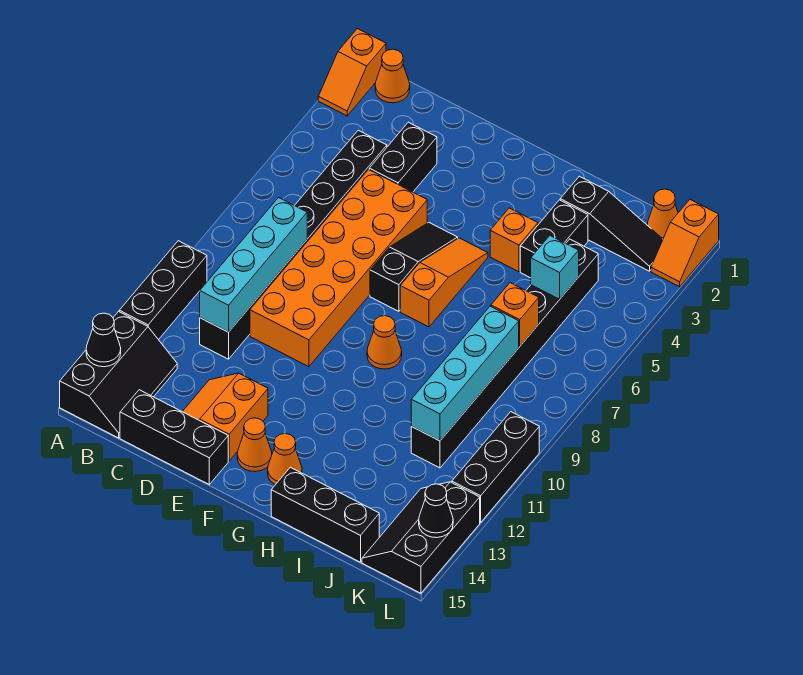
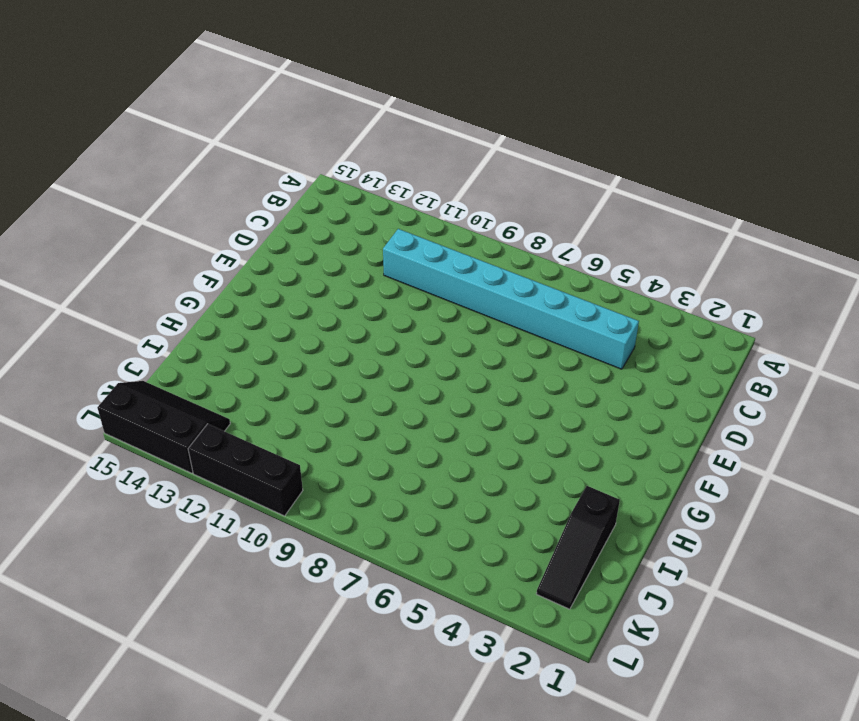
cyan 1x8 brick [383,229,639,369] -> black 1x8 brick [200,130,387,359]
none -> orange 1x2 slope [318,29,386,116]
none -> black 1x3 brick [119,241,207,340]
none -> black 2x3 slope [60,312,177,438]

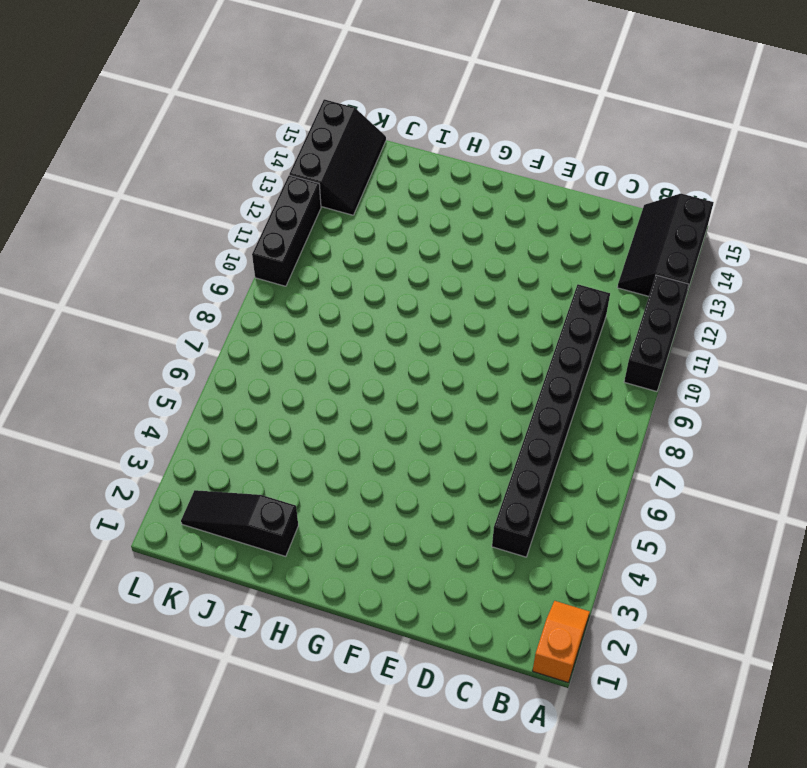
none -> orange 1x1 cone [375,49,410,103]
none -> black 1x3 brick [120,390,228,484]
none -> black 1x2 brick [369,122,437,192]

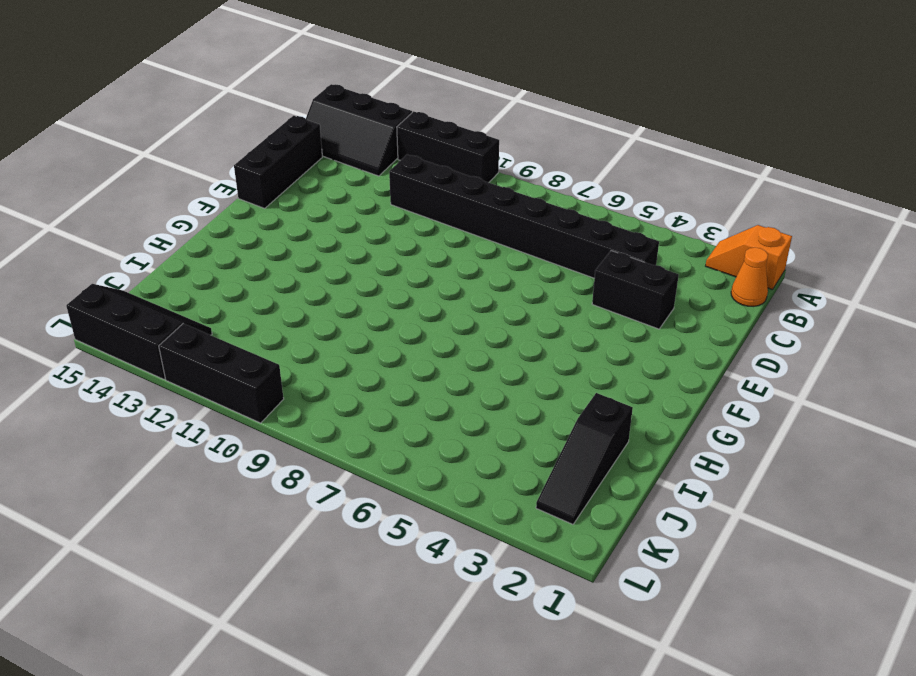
none -> orange 2x6 brick [250,170,427,367]
none -> orange 2x2 slope [182,373,268,461]
none -> black 1x3 slope [370,223,458,311]

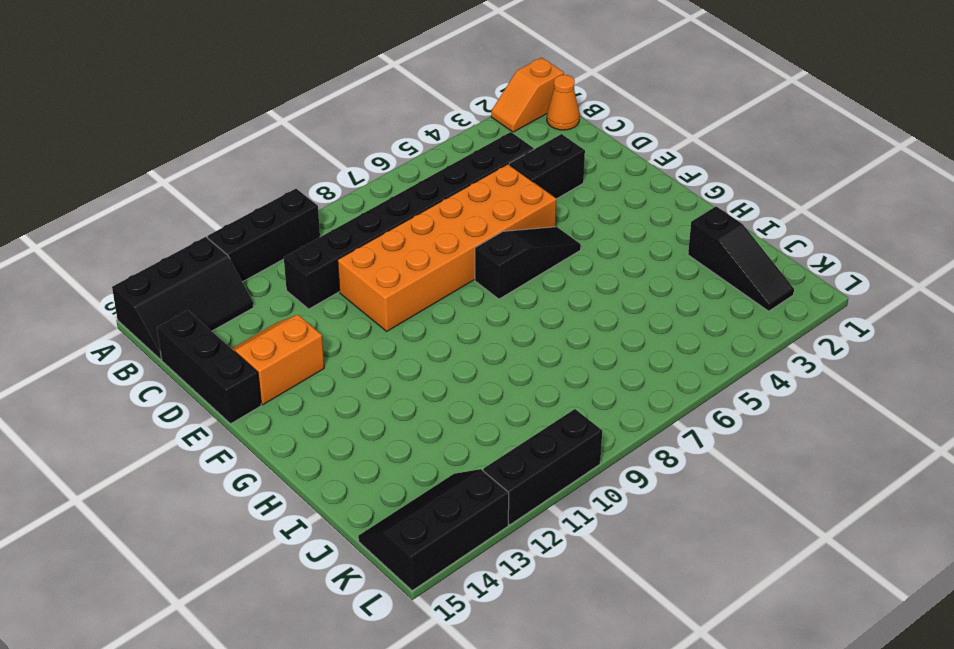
none -> orange 1x1 cone [237,418,272,472]
none -> orange 1x3 slope [400,238,488,327]
none -> orange 1x1 cone [367,316,402,369]

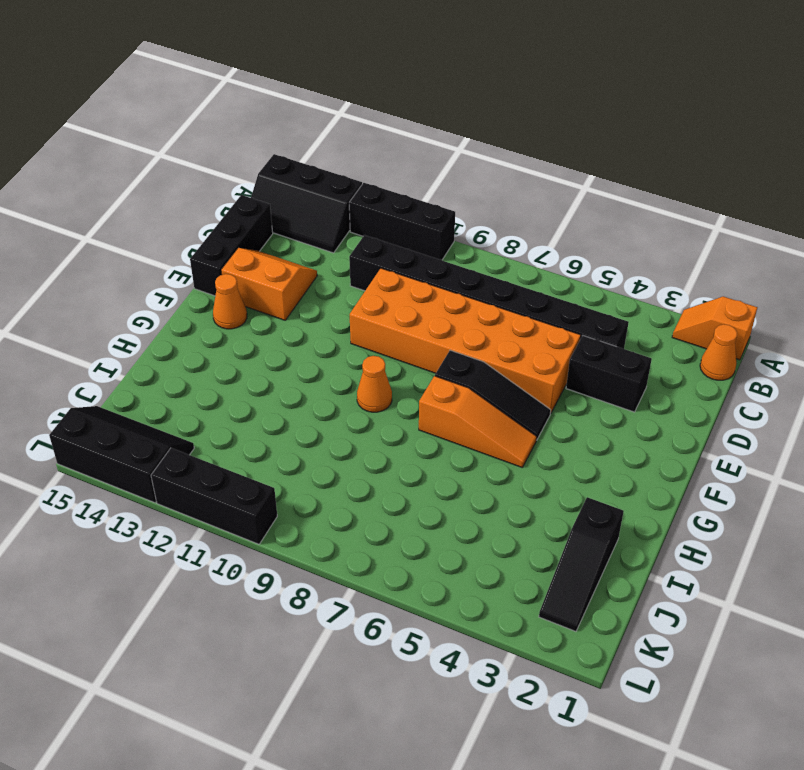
none -> orange 1x1 cone [268,434,302,485]
none -> orange 1x1 brick [490,208,538,272]
none -> black 1x3 brick [271,467,379,562]

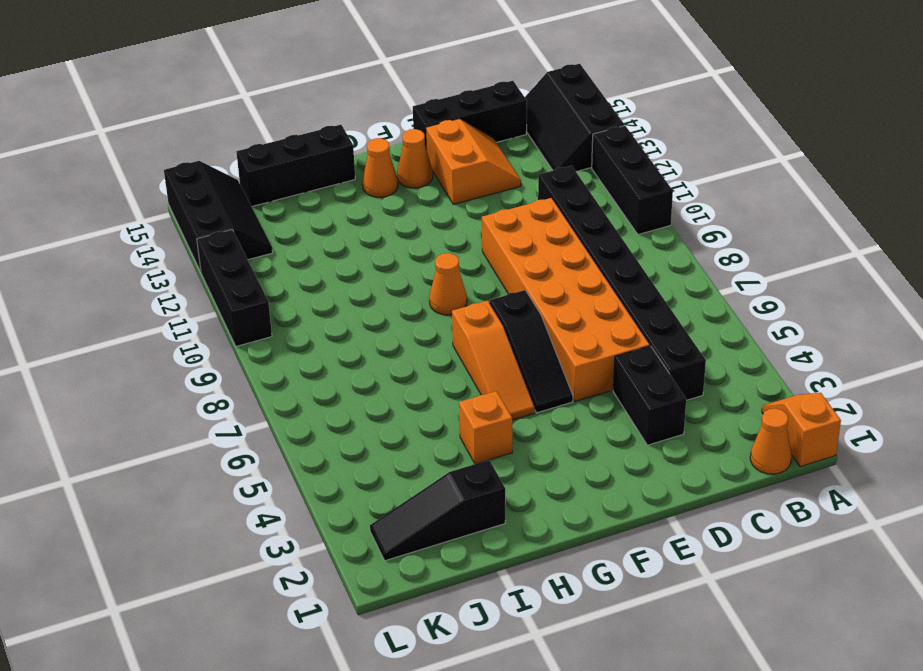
none -> black 1x2 brick [520,200,588,278]
none -> black 1x8 brick [411,239,598,468]
none -> orange 1x1 cone [647,189,678,239]

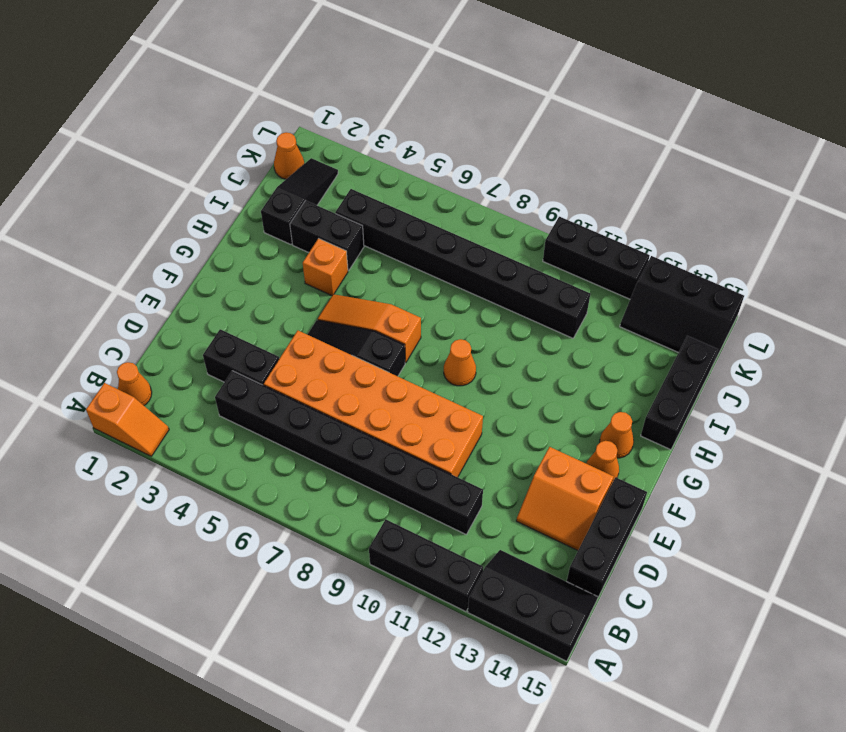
none -> orange 1x2 slope [651,200,719,287]
none -> black 1x1 cone [86,313,121,367]
none -> cyan 1x4 brick [200,198,307,332]

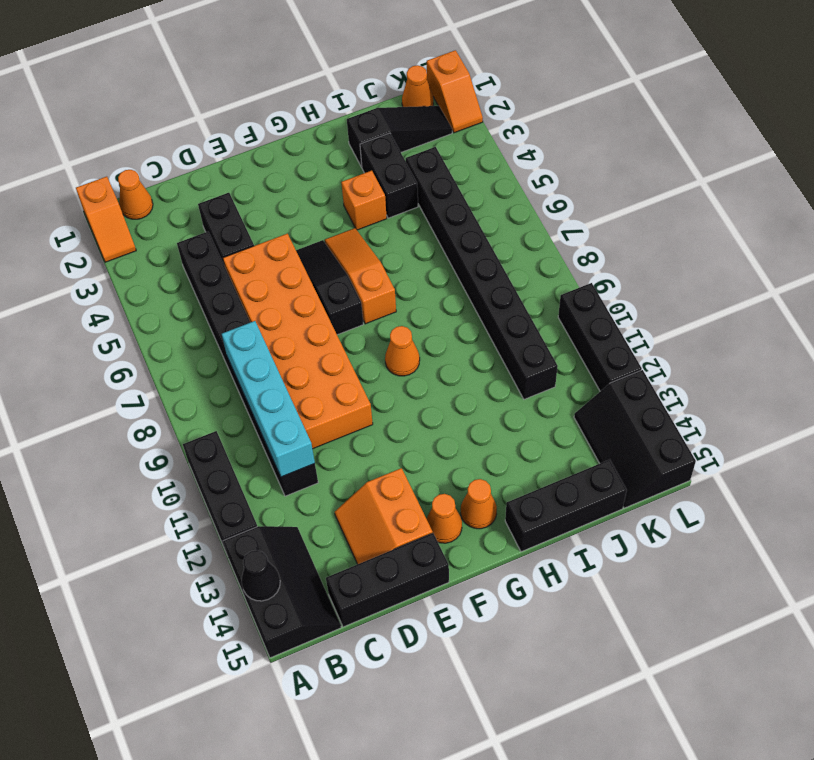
none -> cyan 1x1 brick [531,236,579,299]
none -> orange 1x1 brick [491,283,539,346]
none -> cyan 1x4 brick [411,306,519,441]

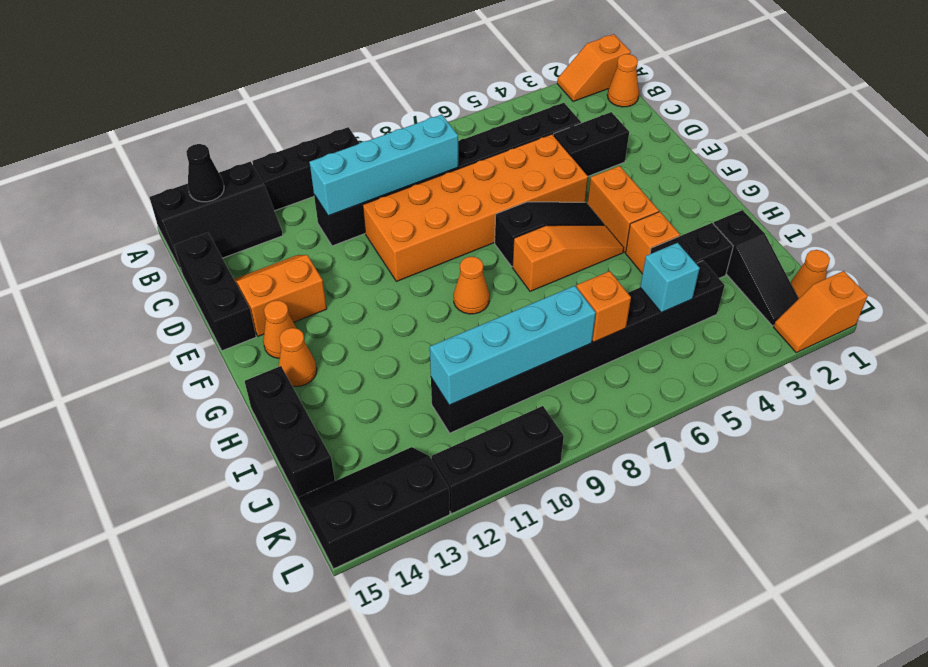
orange 1x2 brick [587,166,659,252] -> none
none -> black 1x1 cone [419,484,453,538]

